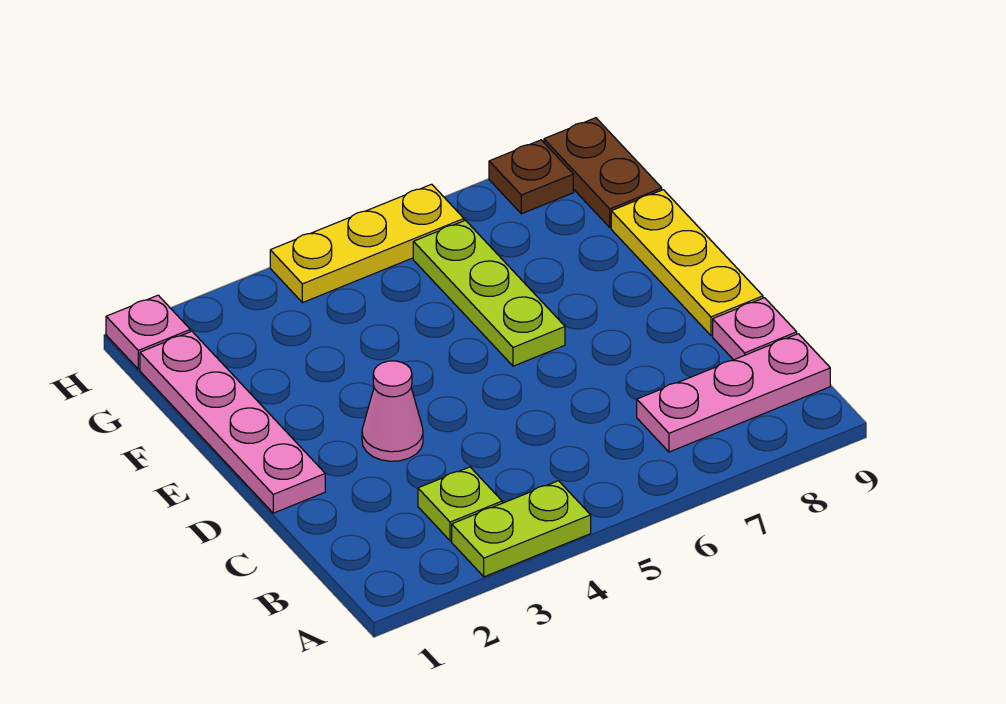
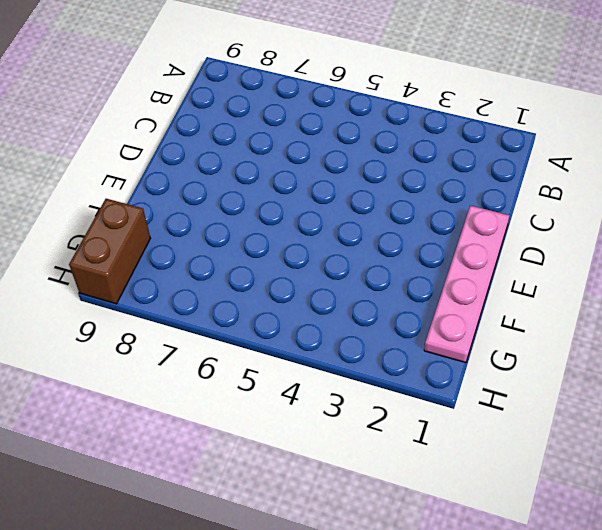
brown 1x2 brick [69,199,150,304] -> brown 1x2 plate [544,118,662,227]
none -> lime 1x2 plate [452,481,591,577]
none -> lime 1x1 plate [418,467,502,541]
none -> pink 1x3 plate [637,334,830,452]

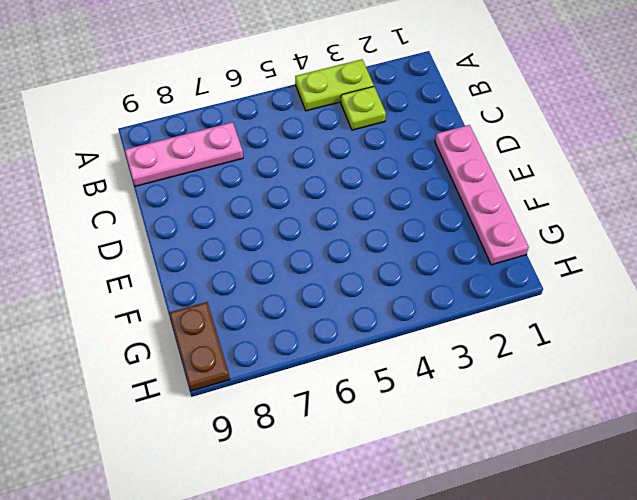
none -> pink 1x1 plate [713,298,797,360]
none -> pink 1x1 cone [362,361,423,461]
none -> yellow 1x3 plate [611,190,763,336]

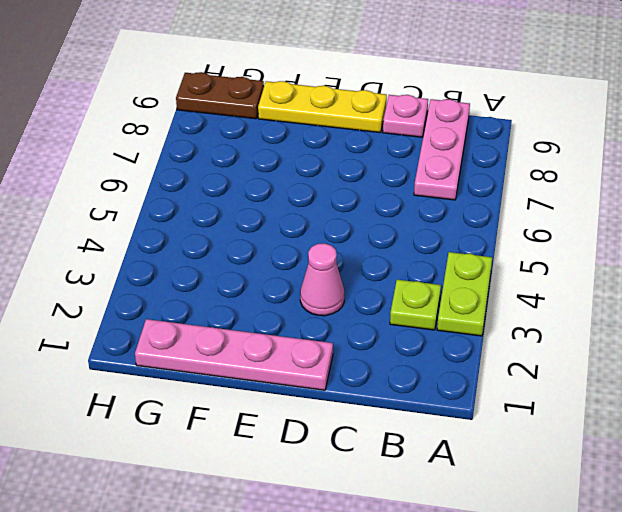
none -> lime 1x3 plate [413,220,565,366]
none -> pink 1x1 plate [106,295,190,369]
none -> yellow 1x3 plate [270,184,464,303]

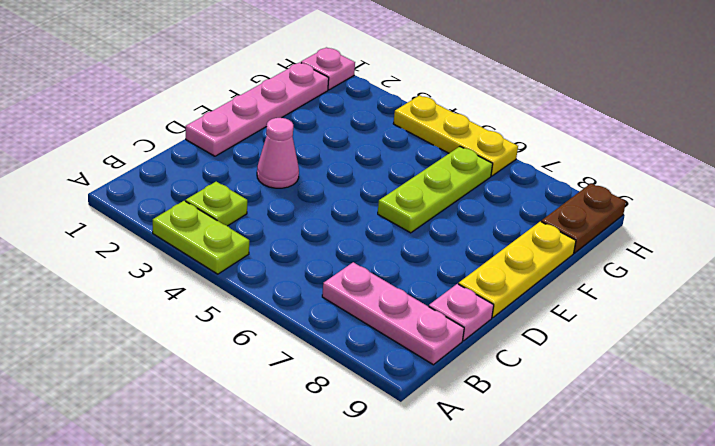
none -> brown 1x1 plate [489,140,573,214]

